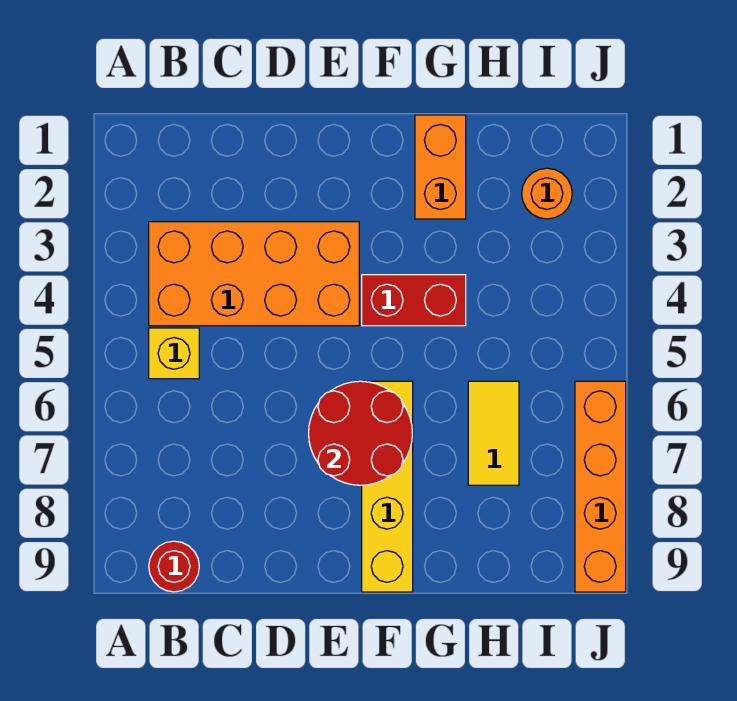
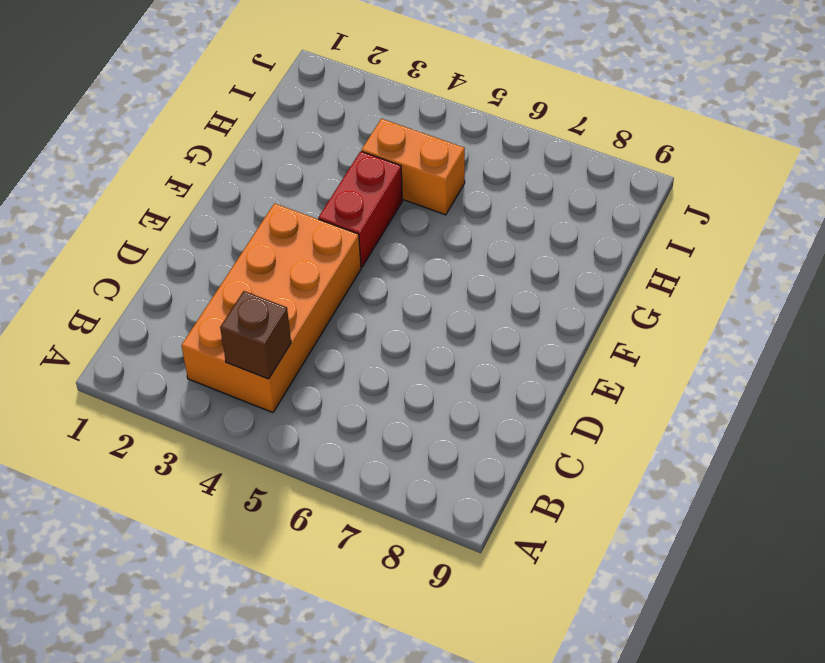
brown 1x1 brick [220,291,291,379] -> none
orange 1x2 brick [362,119,465,215] -> orange 1x2 brick moved to [415,115,466,219]
none -> yellow 1x1 brick [149,328,199,379]
none -> red 1x1 round brick [149,541,199,592]

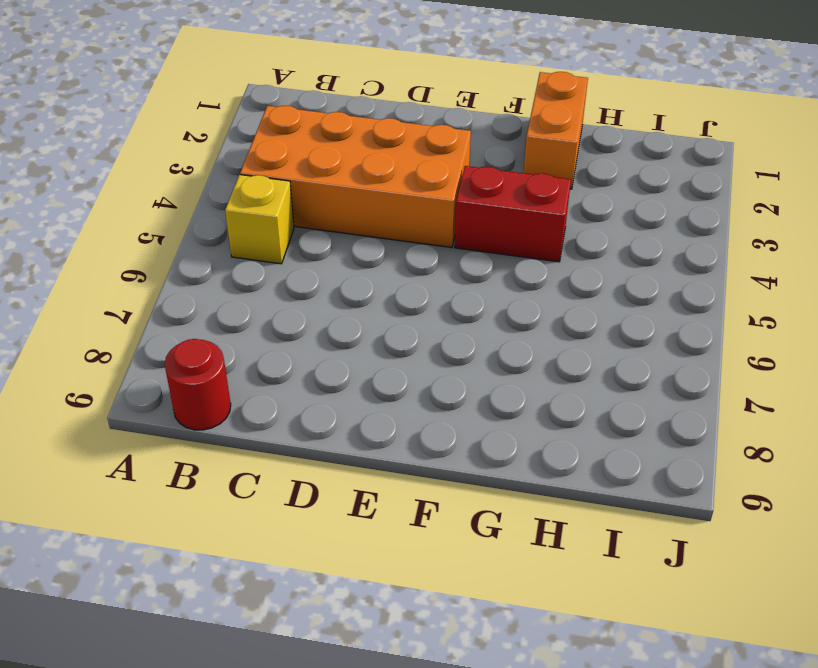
none -> yellow 1x4 brick [362,381,413,592]
none -> yellow 1x2 tile [468,381,519,485]

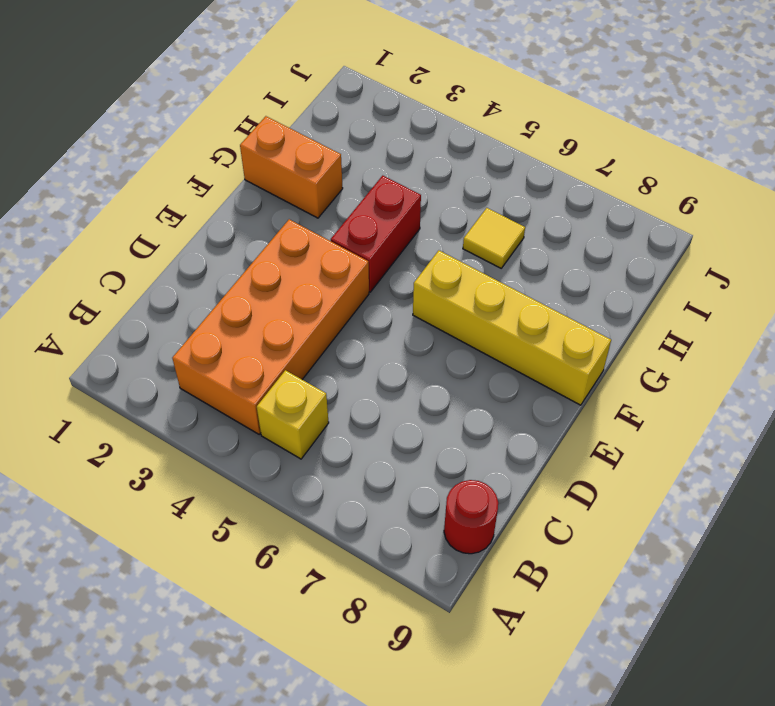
yellow 1x1 tile [463,208,525,268] -> yellow 1x2 tile [468,381,519,485]
none -> orange 1x1 round brick [522,168,572,219]
none -> orange 1x4 brick [575,381,626,592]

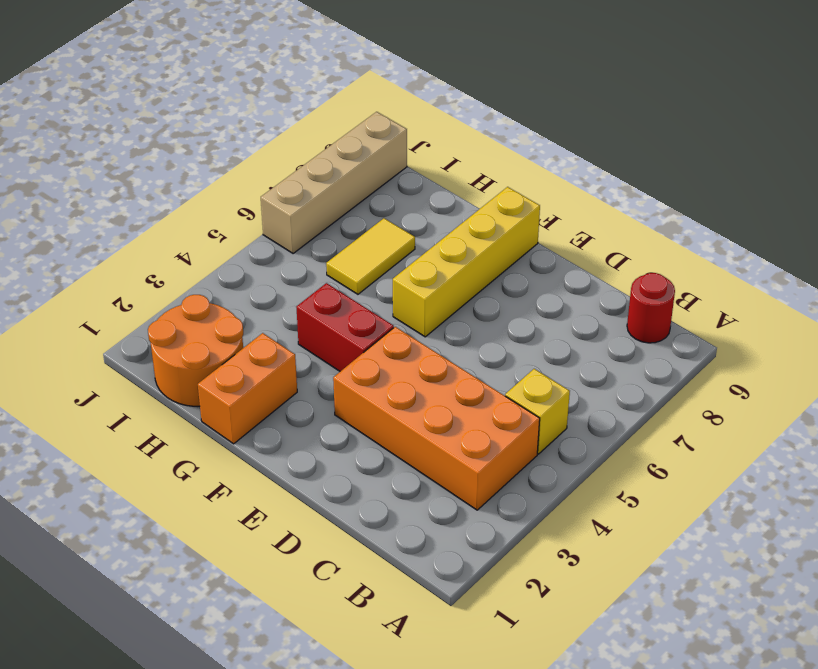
orange 2x2 round brick [148,295,243,406] -> orange 1x1 round brick [522,168,572,219]
tan 1x4 brick [261,112,407,254] -> orange 1x4 brick [575,381,626,592]
none -> red 2x2 round brick [309,381,412,485]

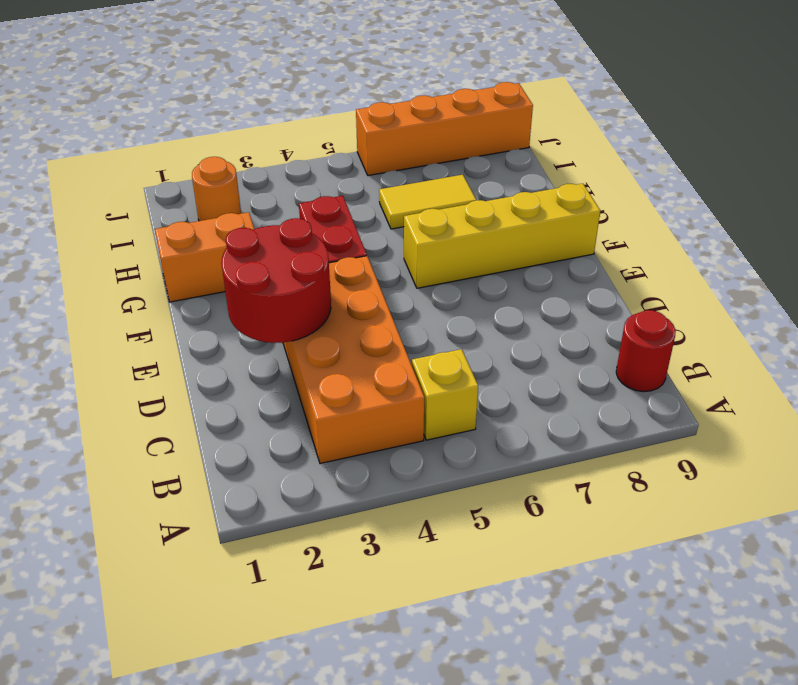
red 2x2 round brick [221,218,331,343] -> red 2x2 round brick moved to [309,381,412,485]

